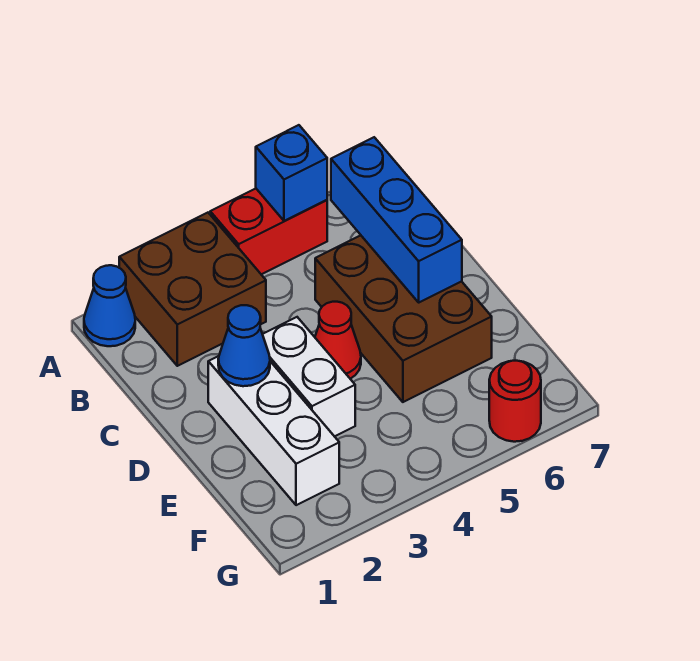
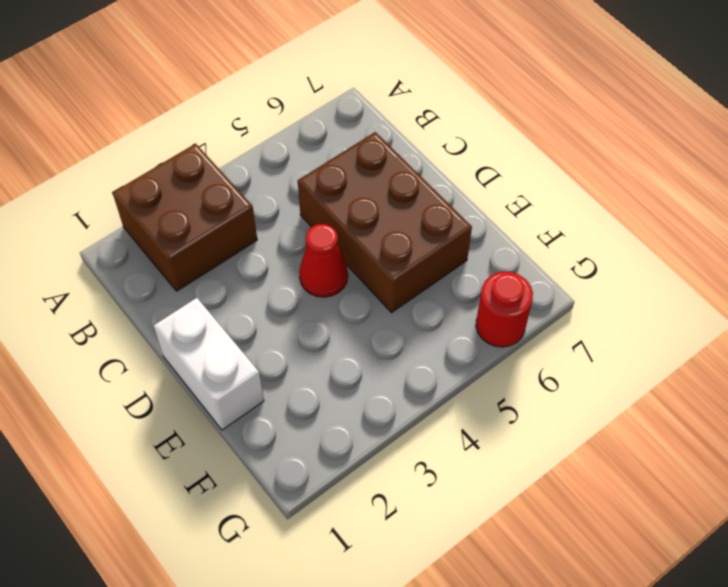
white 1x2 brick [154,298,264,430] -> white 1x2 brick moved to [263,317,355,436]
none -> blue 1x1 cone [84,265,135,346]
none -> red 1x2 brick [210,189,327,274]

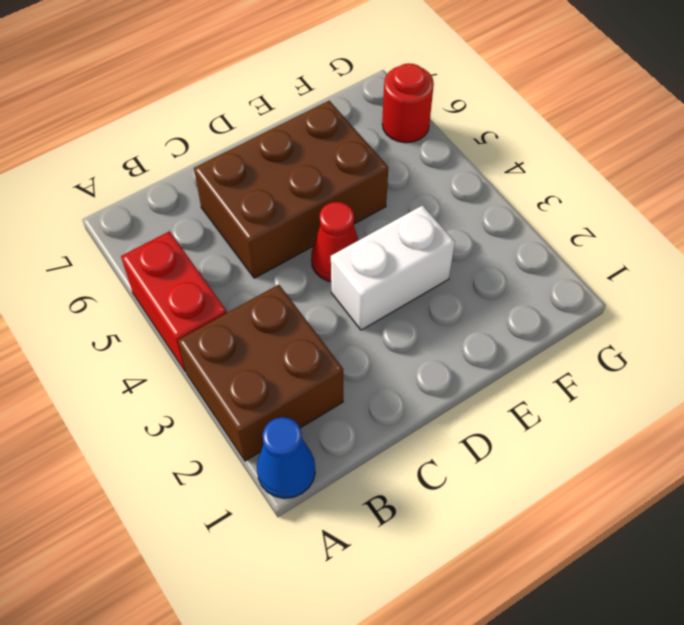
none -> white 1x3 brick [208,356,339,505]
none -> blue 1x1 brick [256,125,327,221]

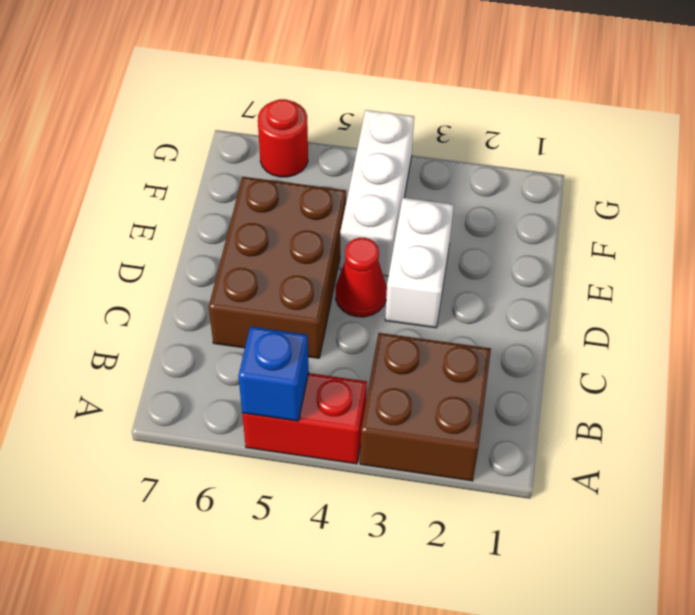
white 1x3 brick [340,110,414,276] -> white 1x3 brick moved to [208,356,339,505]
none -> blue 1x1 cone [84,265,135,346]
none -> blue 1x3 brick [331,137,462,302]

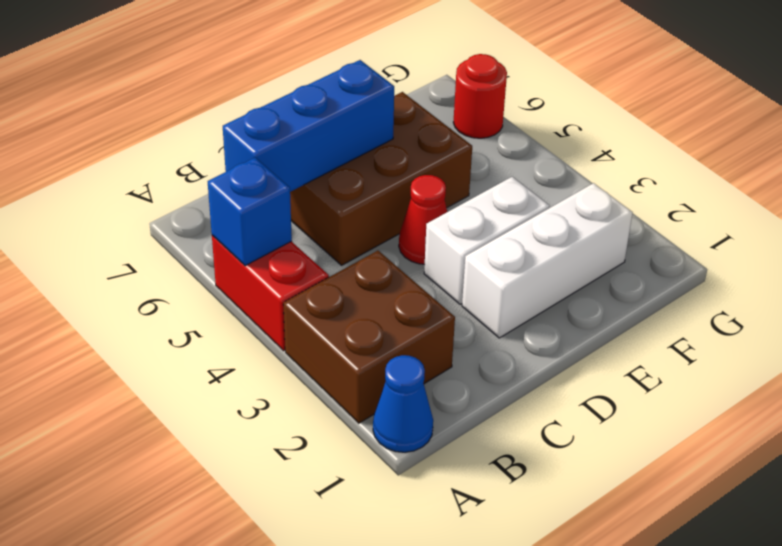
none -> blue 1x1 cone [218,305,270,386]

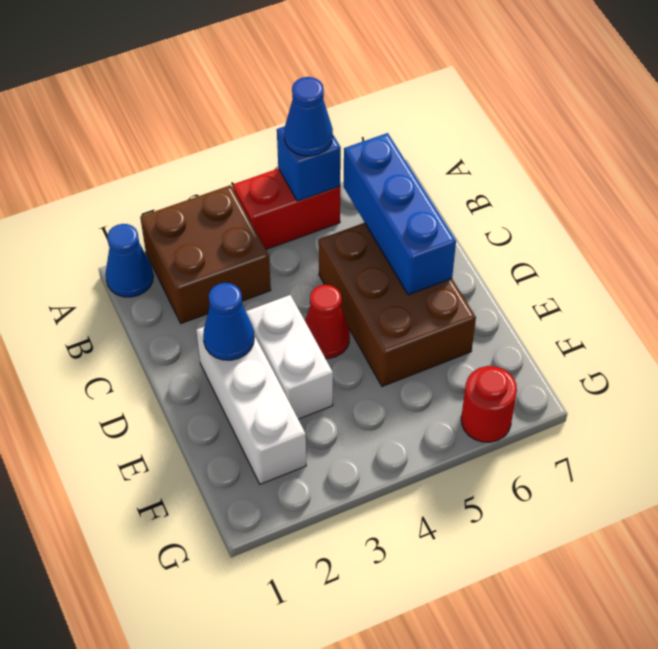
blue 1x1 cone [284,77,333,156] -> none

